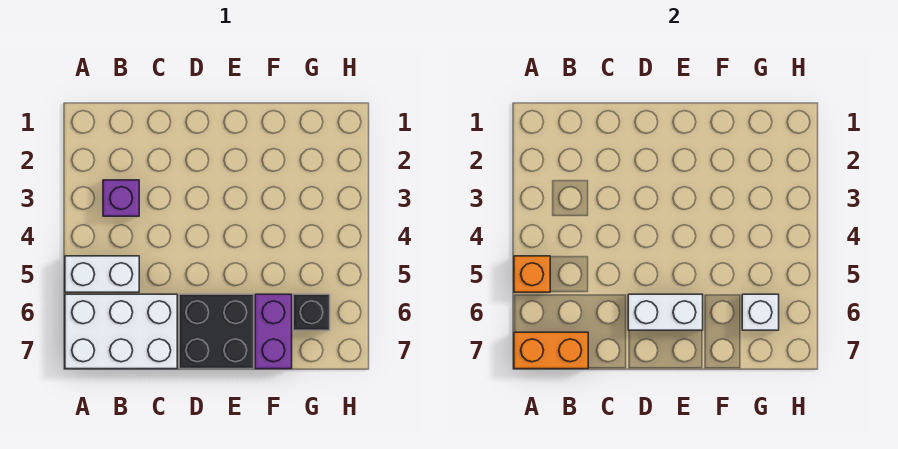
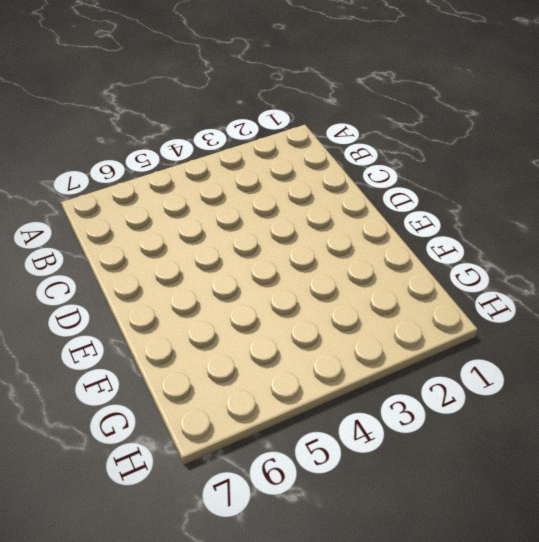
none -> white 1x2 brick [65,256,139,292]
none -> white 2x3 brick [65,294,177,369]

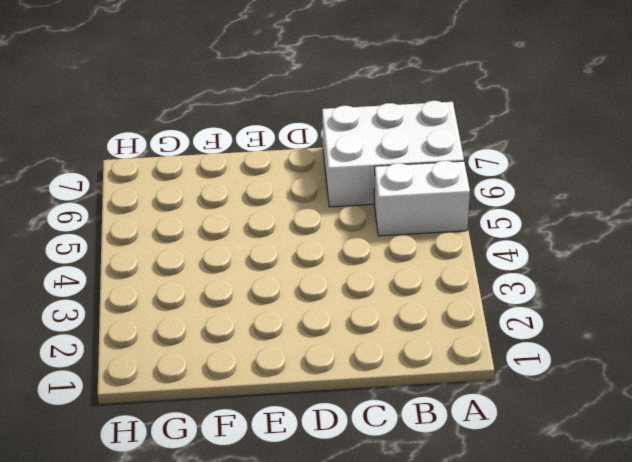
none -> purple 1x1 brick [103,180,139,216]
none -> black 2x2 brick [179,294,254,369]

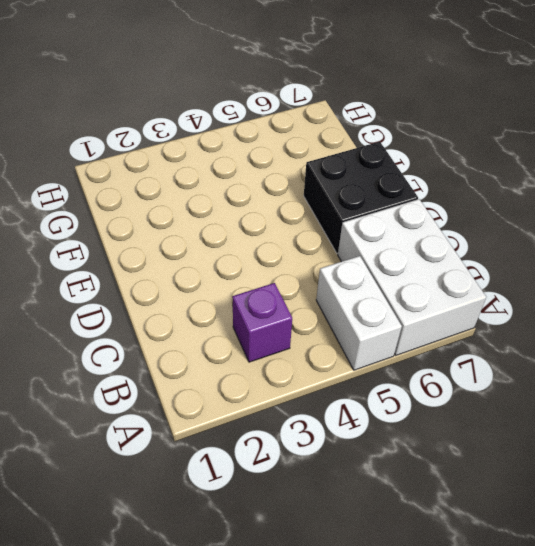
none -> purple 1x2 brick [255,294,292,369]
none -> black 1x1 brick [293,294,330,330]

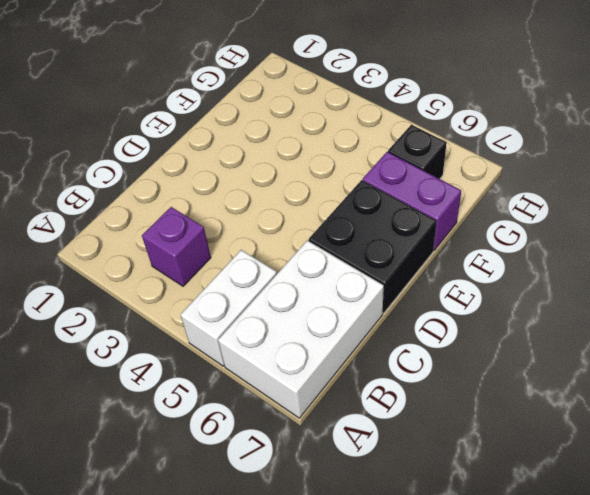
none -> orange 1x1 brick [514,256,550,292]
none -> orange 1x2 brick [514,332,588,369]

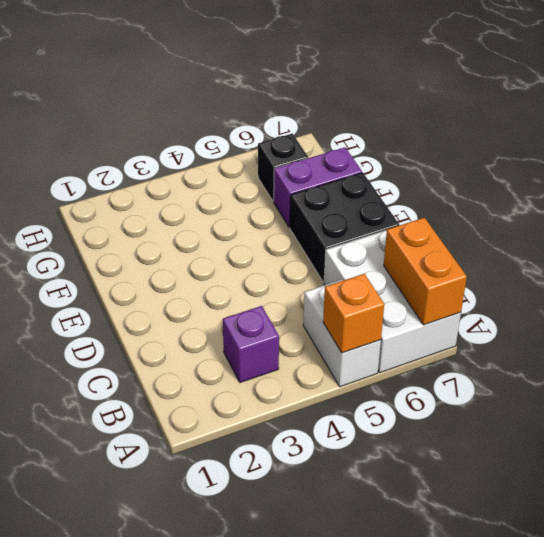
none -> white 1x2 brick [628,294,703,330]
none -> white 1x1 brick [742,294,779,330]

